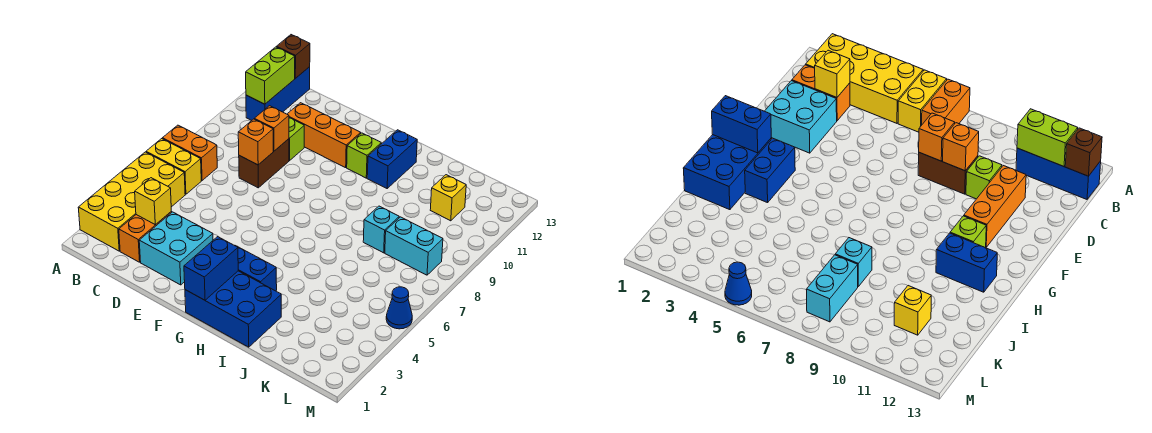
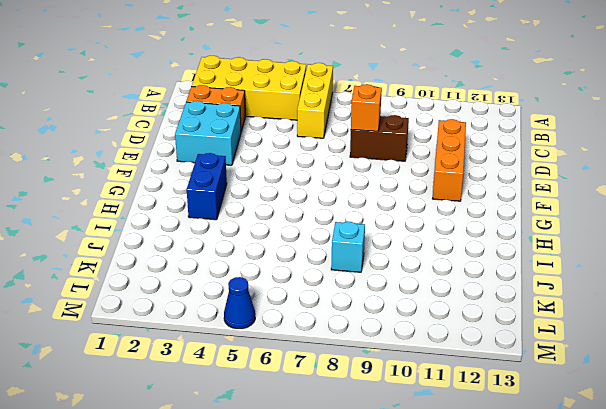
yellow 1x3 brick [297,63,333,138] -> yellow 1x2 brick [146,139,201,194]
none -> orange 1x2 brick [162,125,217,180]
none -> blue 1x3 brick [246,67,310,121]
none -> lime 1x1 brick [289,118,304,160]

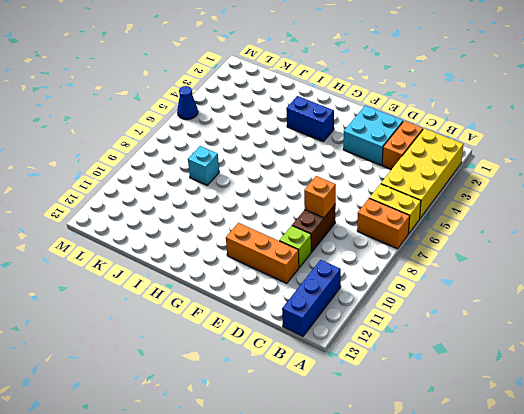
none -> blue 2x3 brick [185,271,281,347]
none -> lime 1x1 brick [347,133,381,178]
none -> blue 1x2 brick [367,130,417,188]

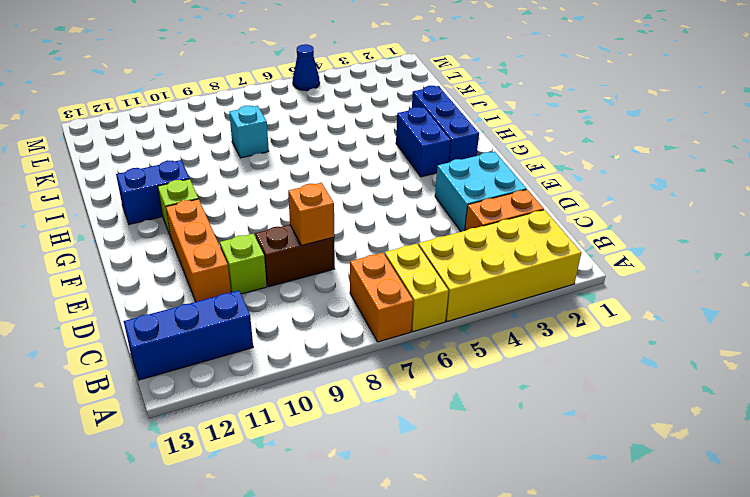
blue 1x3 brick [412,86,479,162] -> blue 2x3 brick [185,271,281,347]
none -> cyan 1x2 brick [385,217,443,275]
none -> yellow 1x1 brick [430,175,466,221]
none -> lime 1x2 brick [246,47,295,104]

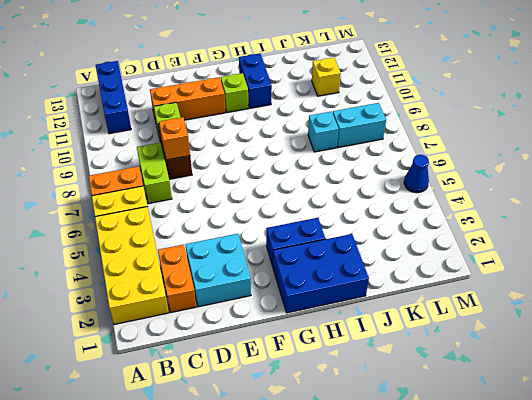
lime 1x2 brick [137,143,172,204] -> lime 1x2 brick moved to [246,47,295,104]
none -> brown 1x1 brick [277,35,310,78]
none -> yellow 1x1 brick [135,178,171,225]
none -> orange 1x1 brick [255,106,289,151]

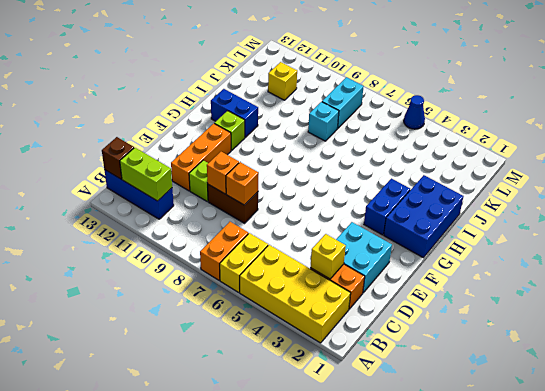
none -> blue 1x2 brick [184,237,238,300]

